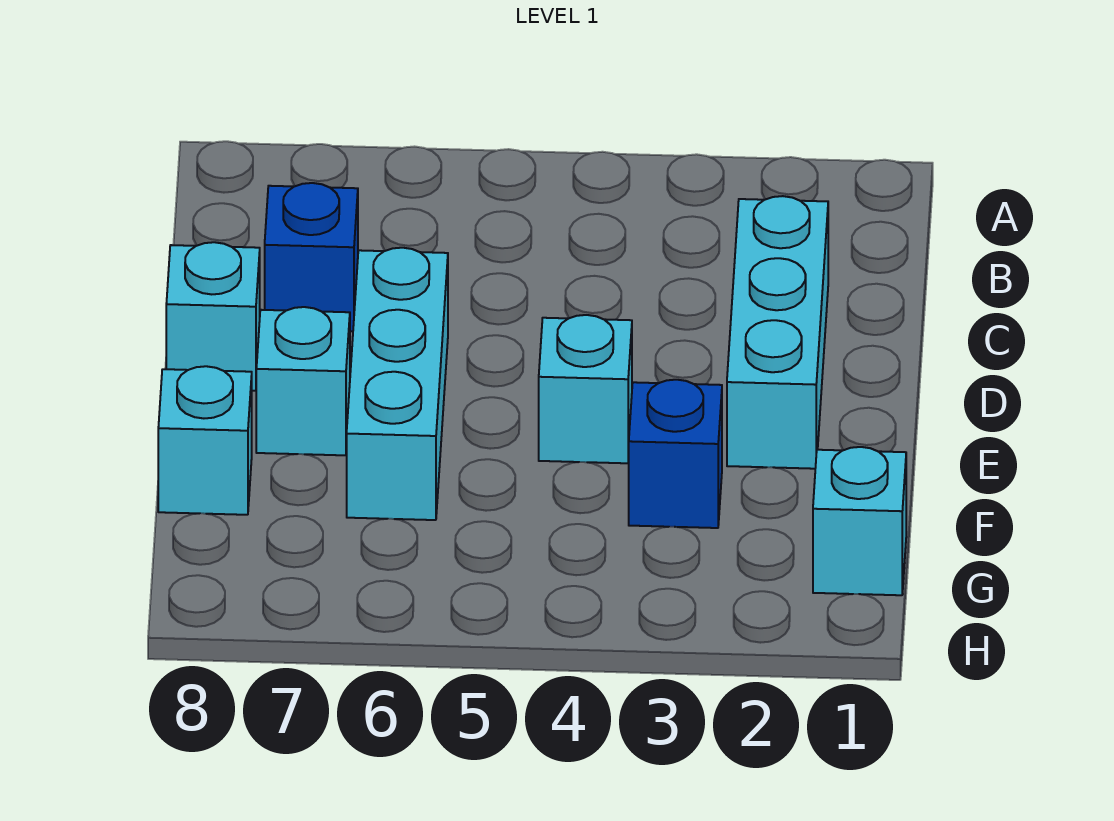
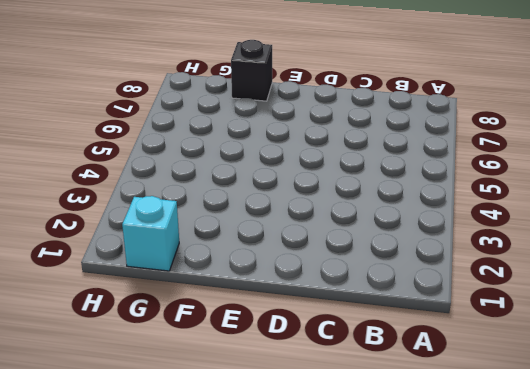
black 1x1 brick [231,40,272,101] -> cyan 1x1 brick [158,366,252,515]
none -> cyan 1x3 brick [727,196,828,469]
none -> blue 1x1 brick [265,183,358,331]

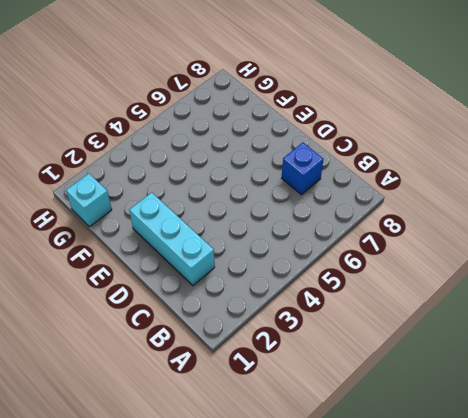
none -> cyan 1x3 brick [347,248,448,520]
none -> cyan 1x1 brick [166,242,260,391]

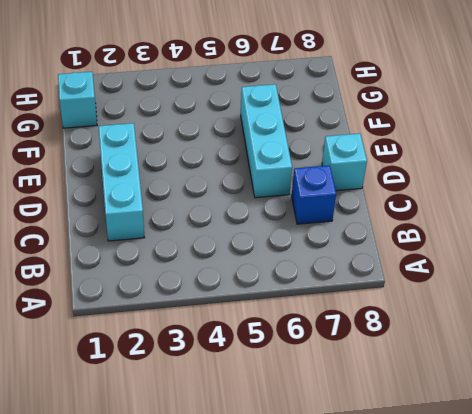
none -> cyan 1x1 brick [539,315,632,463]
none -> cyan 1x1 brick [256,307,350,455]

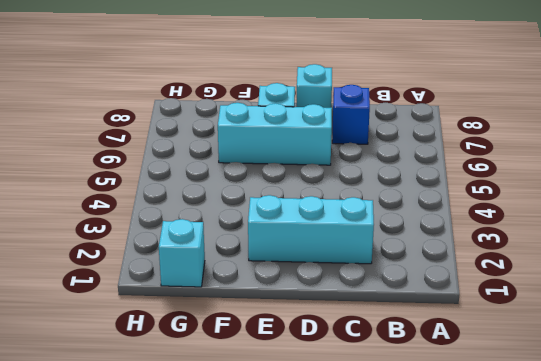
none -> cyan 1x1 brick [539,315,632,463]
none -> blue 1x1 brick [628,380,722,528]

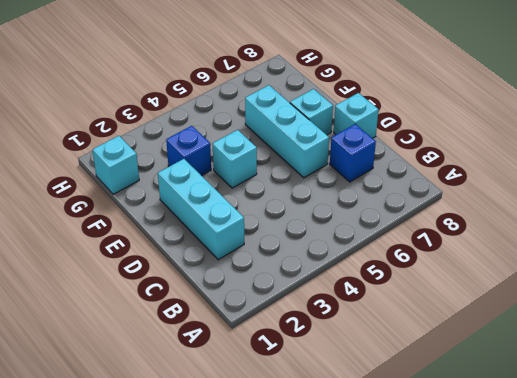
none -> cyan 1x1 brick [158,366,252,515]

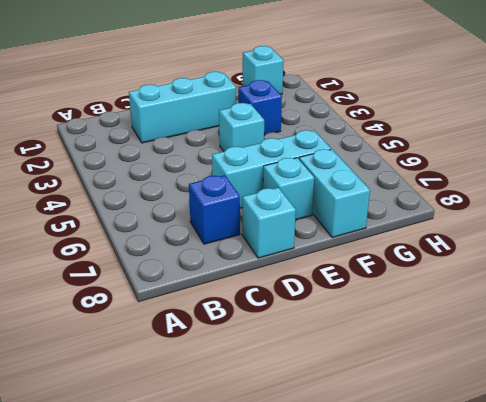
cyan 1x2 brick [299,149,370,237] -> cyan 1x1 brick [158,366,252,515]

